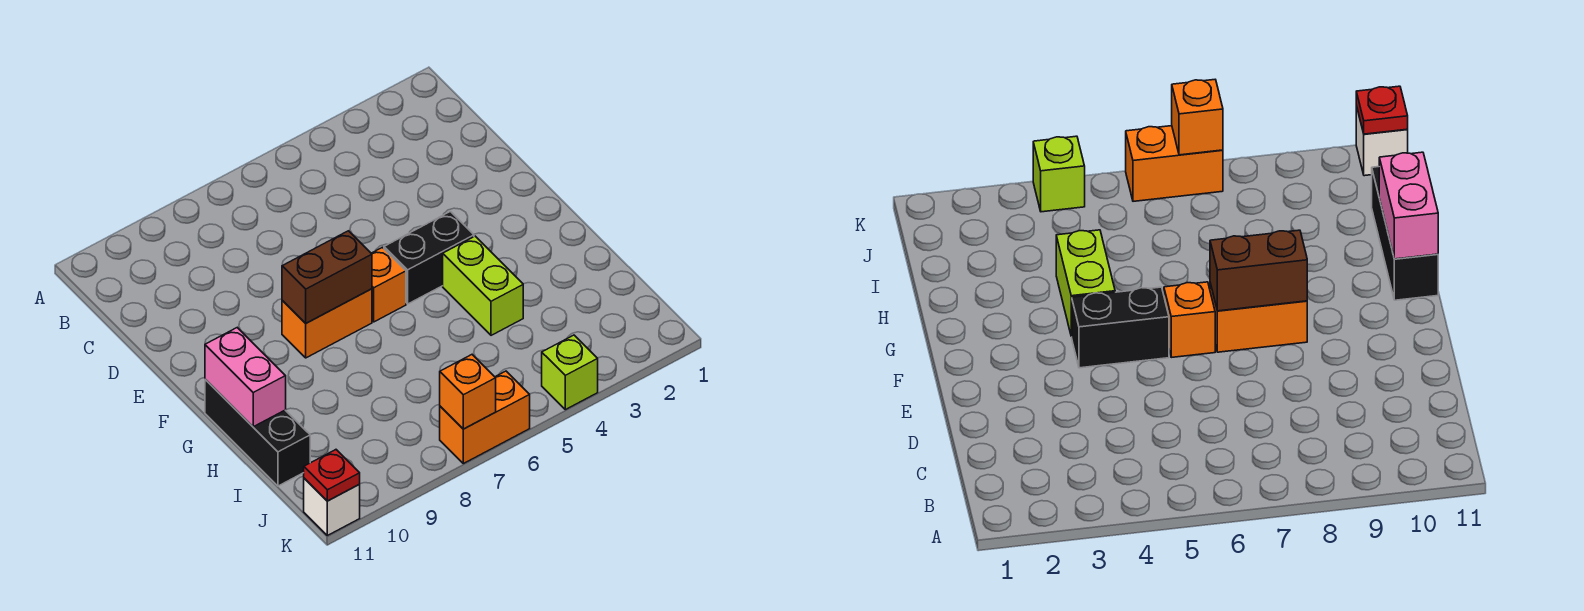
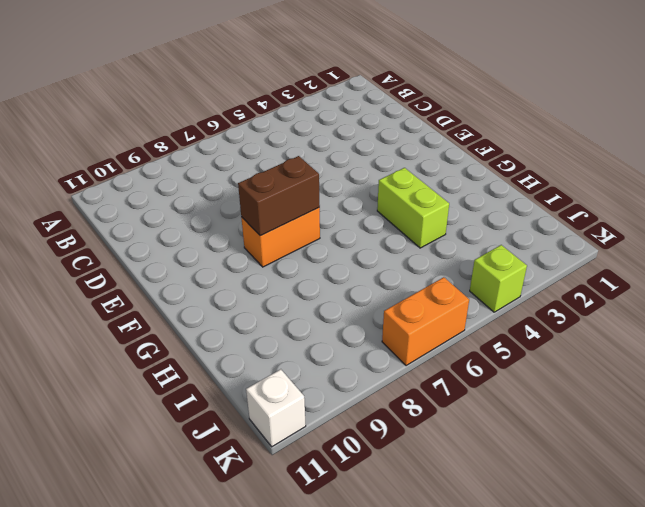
none -> black 1x2 brick [384,212,474,304]
none -> orange 1x1 brick [371,247,406,322]
none -> black 1x3 brick [205,379,310,486]

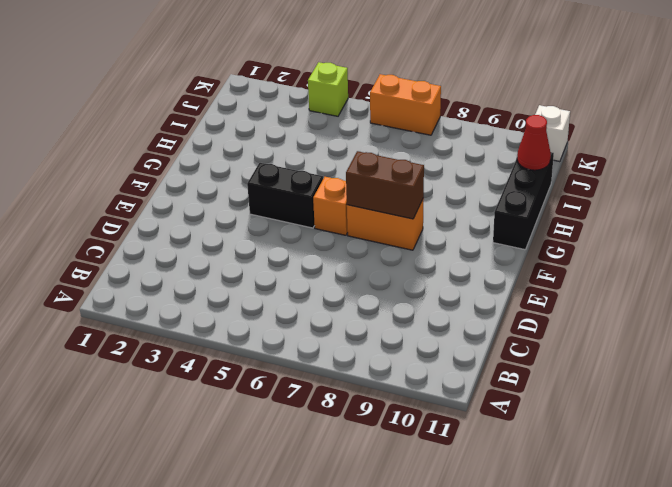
red 1x1 cone [517,115,551,170] -> none
none -> lime 1x2 brick [443,236,523,335]
none -> pink 1x2 brick [205,328,286,427]
none -> orange 1x1 brick [440,355,496,429]

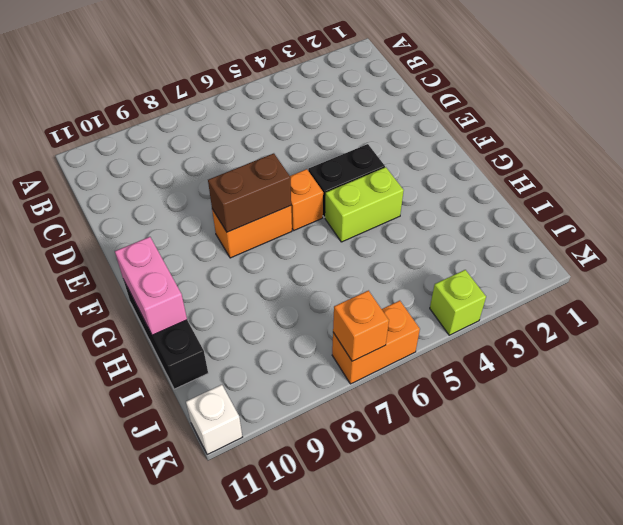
lime 1x2 brick [325,167,404,242] -> lime 1x2 brick turned to [443,236,523,335]
none -> red 1x1 plate [304,450,360,501]

